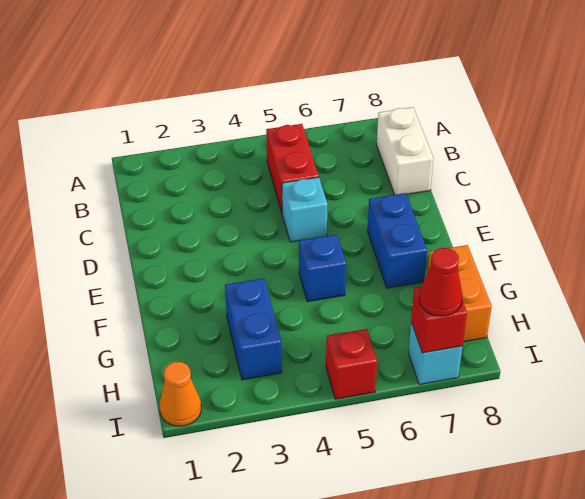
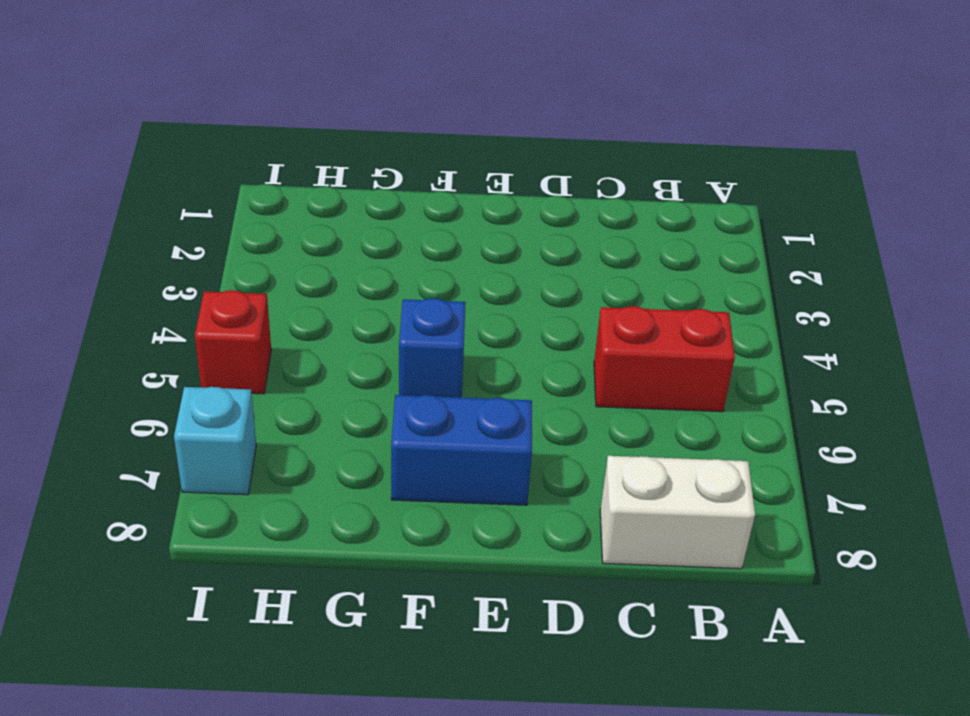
none -> cyan 1x1 brick [282,177,328,242]
none -> blue 1x2 brick [225,278,282,380]
none -> orange 1x2 brick [428,245,492,342]

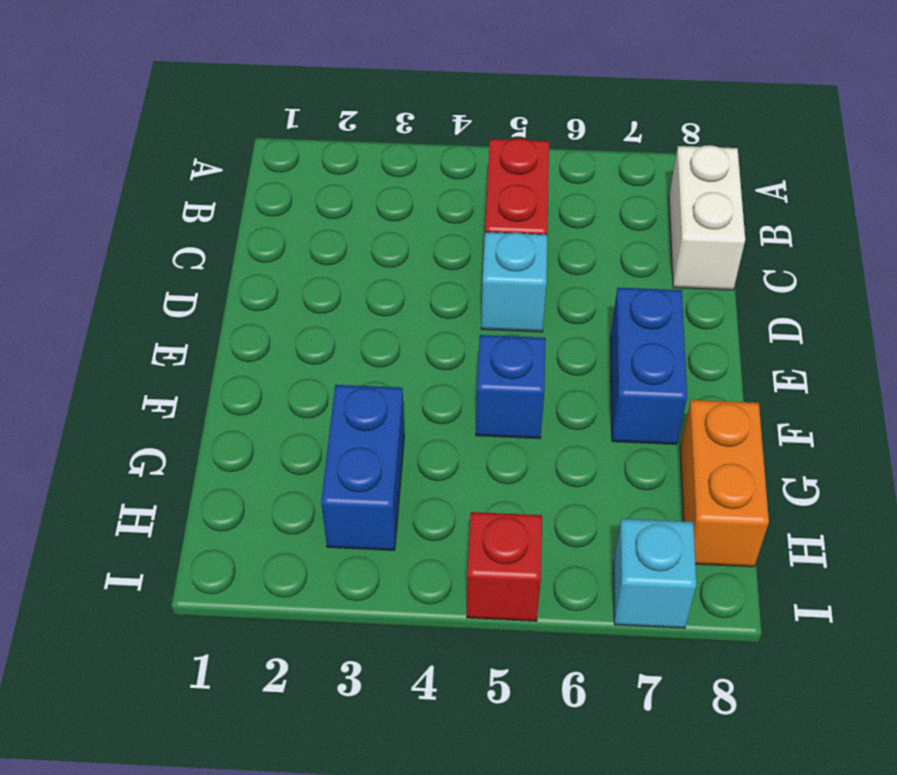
none -> orange 1x1 cone [160,362,201,426]
none -> red 1x1 brick [411,287,467,353]
none -> red 1x1 cone [419,248,463,316]

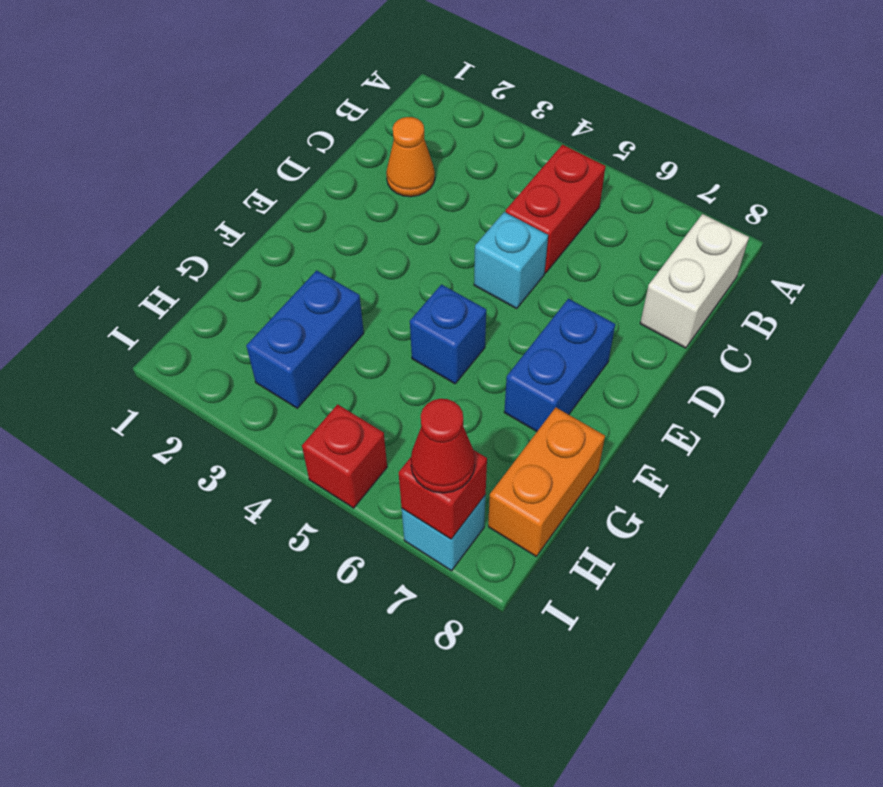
orange 1x1 cone [386,117,435,197] -> orange 1x1 cone moved to [160,362,201,426]

